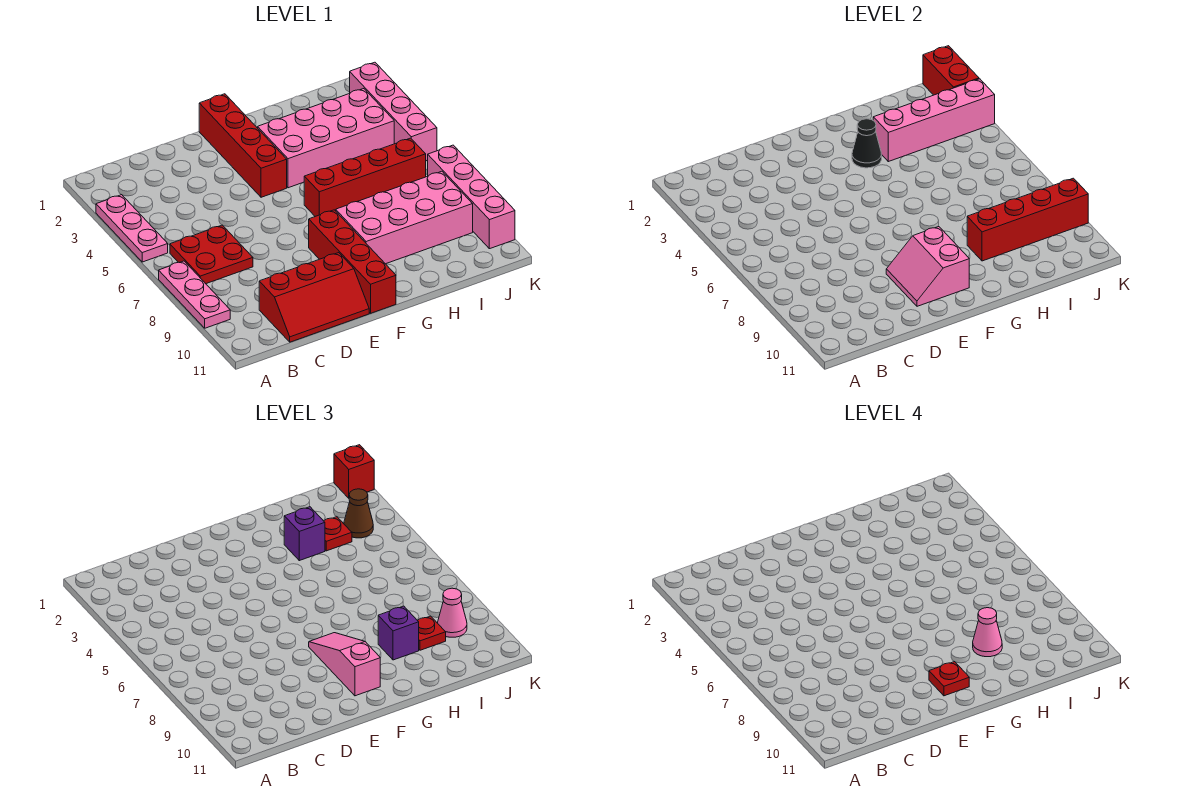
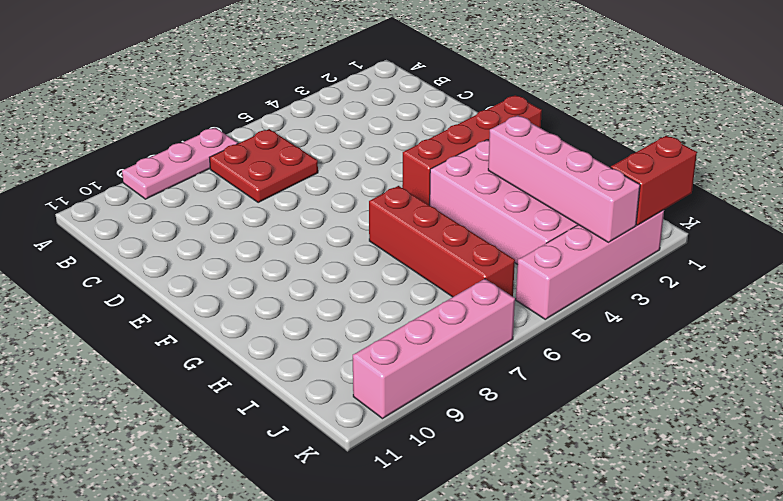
none -> pink 1x3 plate [96,195,168,262]
none -> red 2x3 slope [259,253,369,342]
none -> red 1x4 brick [309,210,396,313]

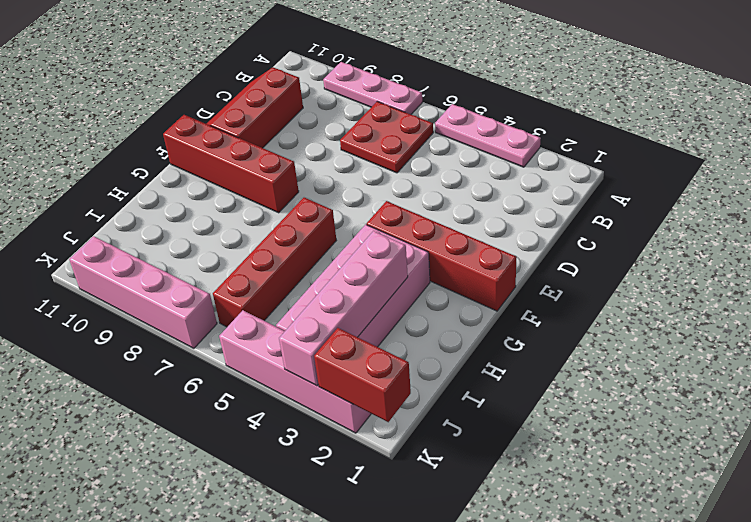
none -> pink 2x4 brick [336,171,473,264]
none -> pink 2x2 slope [886,227,969,306]
none -> black 1x1 cone [852,119,882,168]

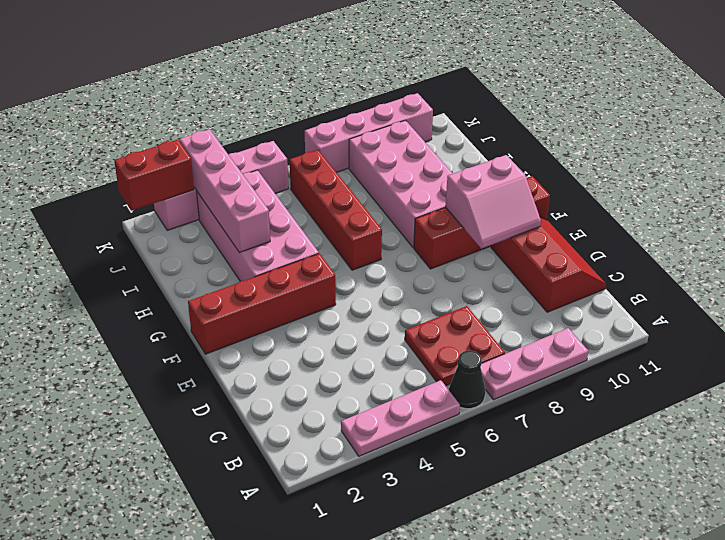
black 1x1 cone [449,350,485,409] -> black 1x1 cone moved to [852,119,882,168]
none -> red 1x4 brick [967,178,1088,261]
none -> pink 1x3 slope [309,633,380,696]
none -> purple 1x1 brick [284,507,325,561]

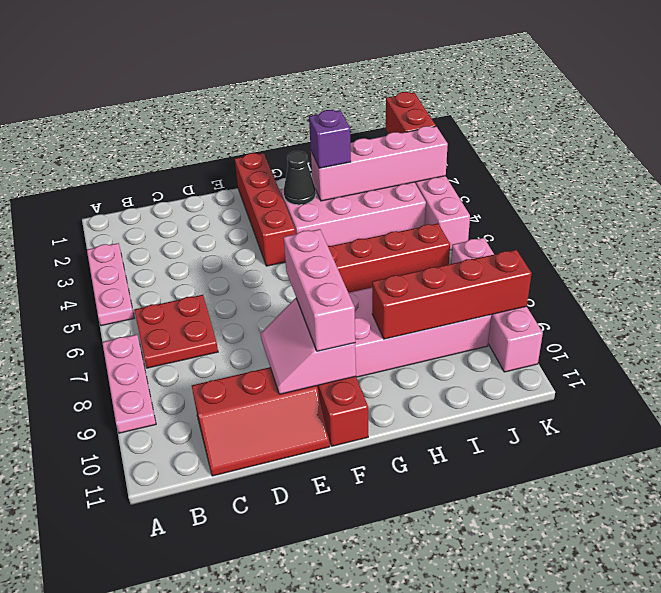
pink 1x3 brick [284,229,355,351] -> pink 1x3 slope [309,633,380,696]
none -> purple 1x1 brick [378,606,419,660]
none -> red 1x1 plate [324,517,352,551]
none -> red 1x1 plate [417,616,446,650]

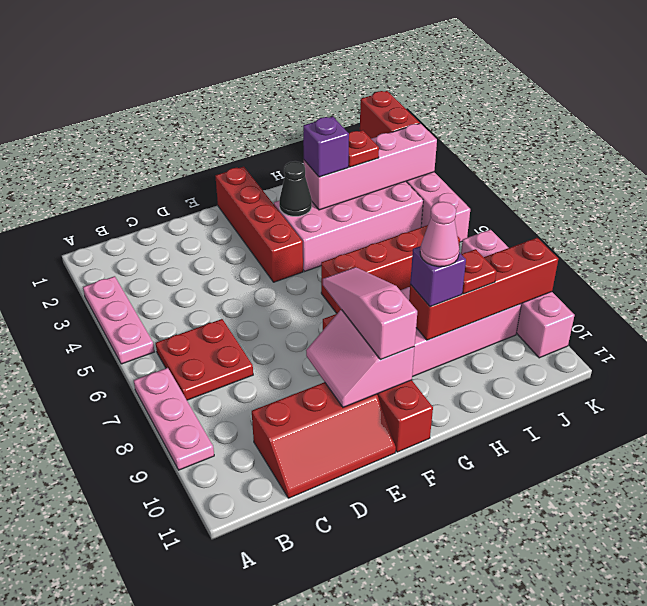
none -> brown 1x1 cone [344,489,373,538]
none -> pink 1x1 cone [438,588,467,637]
none -> red 1x1 brick [334,445,374,498]

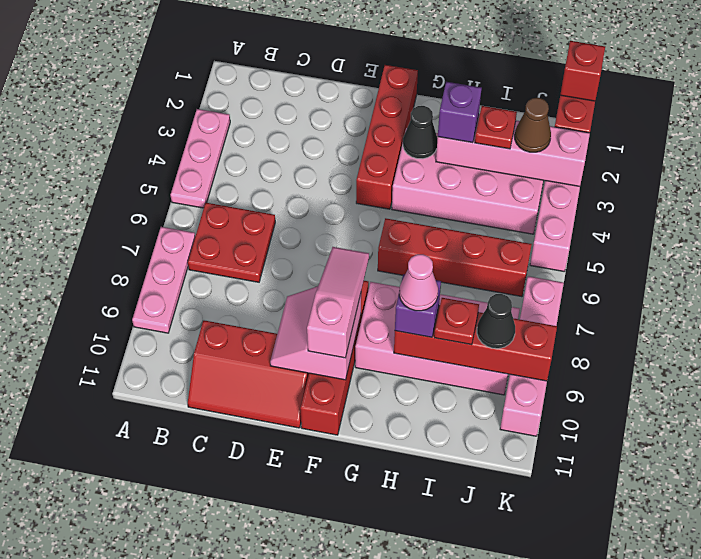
black 1x1 cone [477,294,515,349] -> pink 1x1 cone [438,588,467,637]
none -> red 1x1 plate [929,662,969,696]

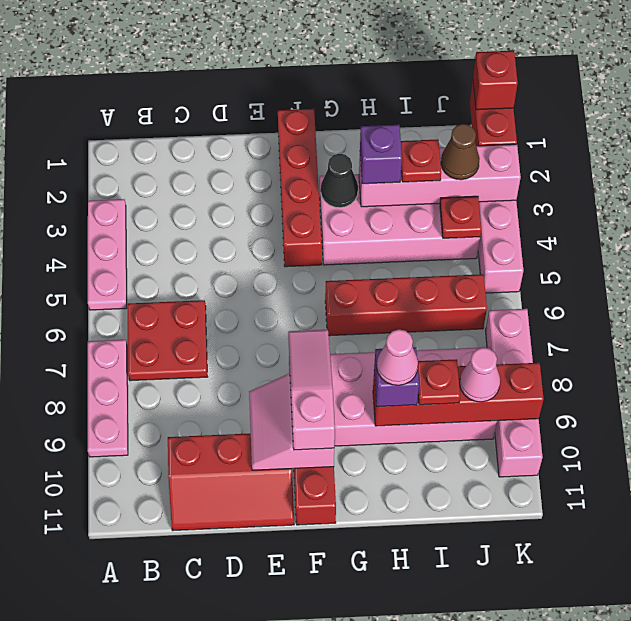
red 1x1 plate [440,196,481,238] -> red 1x1 plate moved to [929,662,969,696]

